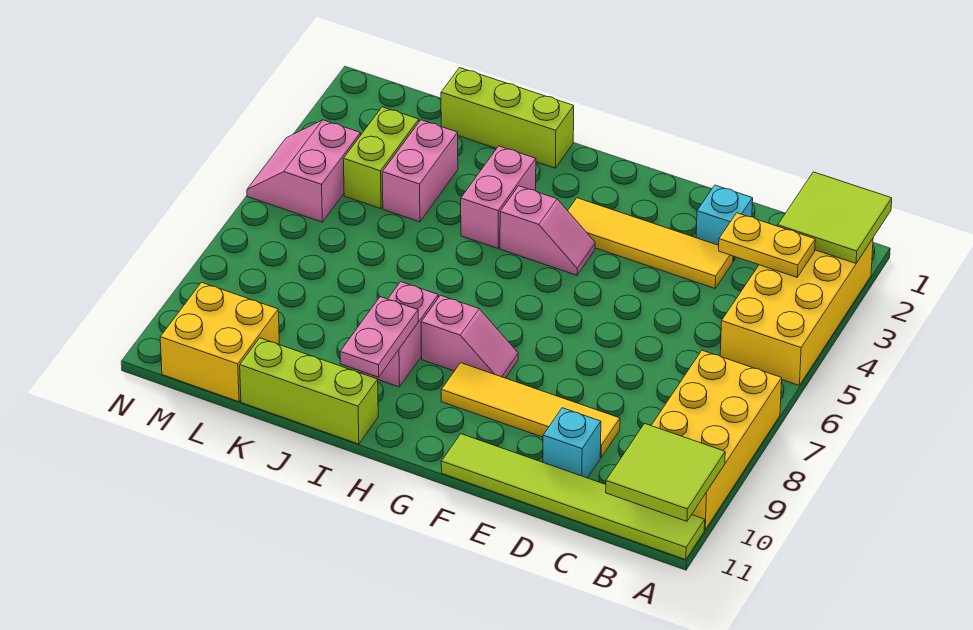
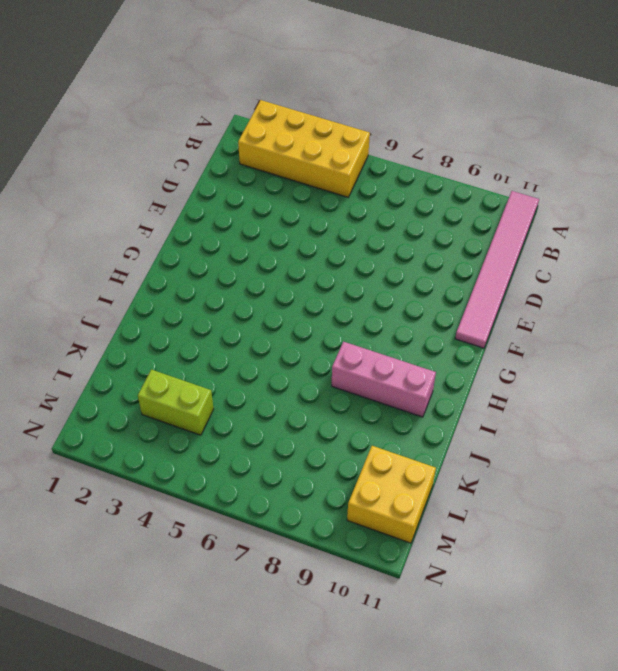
pink 1x6 tile [455,191,539,348] -> lime 1x6 tile [441,434,705,560]
pink 1x3 brick [332,342,436,417] -> pink 1x2 brick [362,282,438,387]
none -> yellow 2x4 brick [651,350,782,530]
none -> cyan 1x1 brick [696,185,753,261]
none -> yellow 1x4 tile [568,198,733,288]

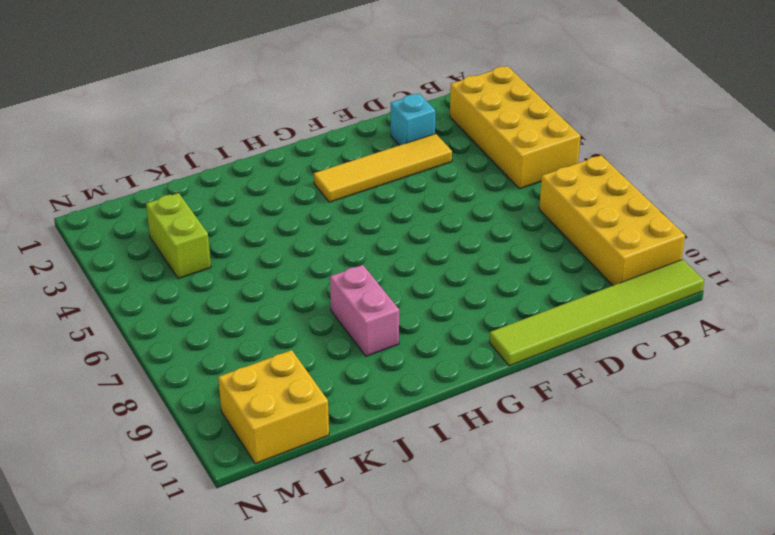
none -> yellow 1x4 tile [441,363,620,457]
none -> cyan 1x1 brick [543,408,601,478]
none -> pink 1x2 slope [500,186,595,275]

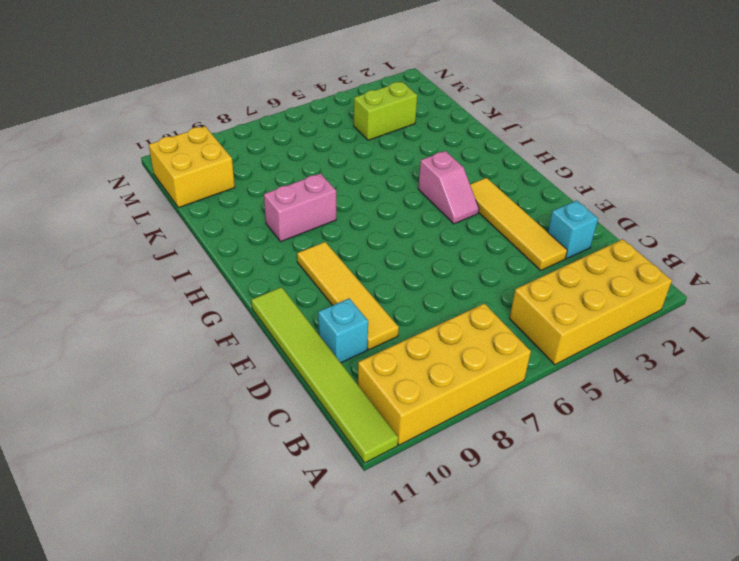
none -> pink 1x2 slope [421,295,518,378]
none -> lime 1x3 brick [441,68,574,168]
none -> pink 1x2 brick [461,146,536,248]

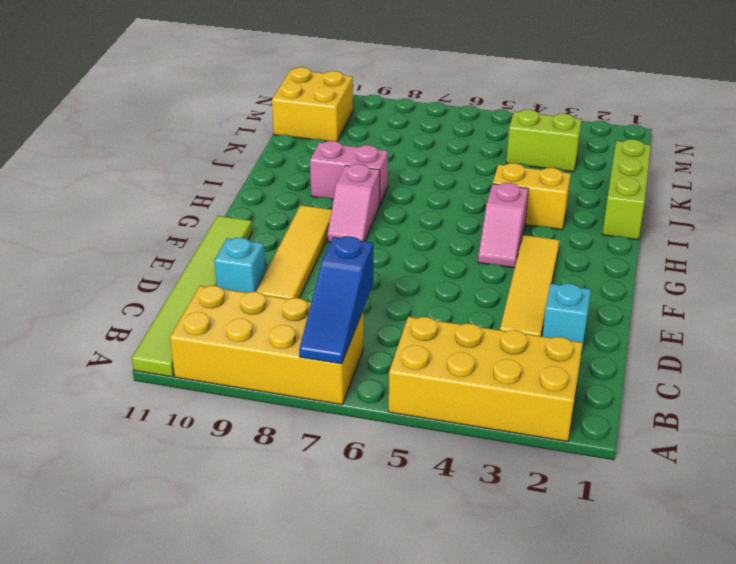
blue 1x3 slope [299,236,373,364] -> none
yellow 1x2 brick [493,163,571,230] -> pink 1x2 brick [461,146,536,248]
none -> lime 1x3 brick [240,338,378,444]
none -> pink 1x2 brick [382,120,458,222]
none -> pink 2x2 slope [247,120,361,222]

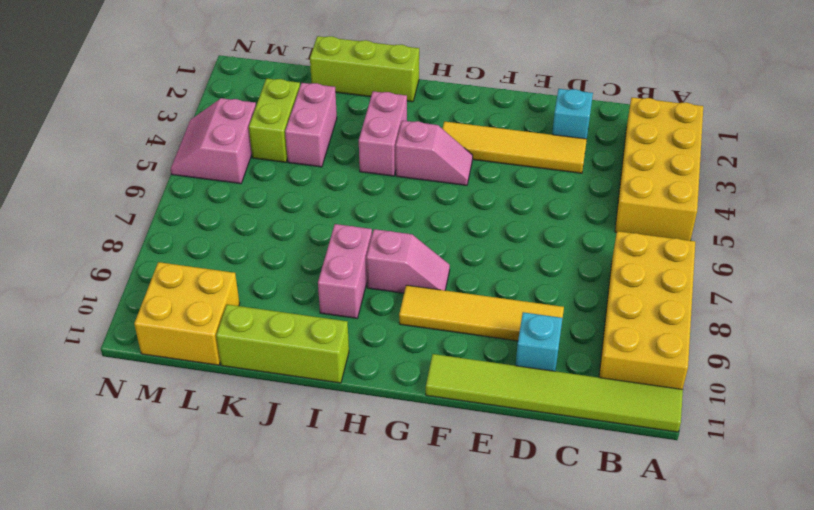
none -> lime 2x2 tile [778,172,892,263]
none -> lime 2x2 tile [606,424,725,521]
none -> yellow 1x2 plate [719,213,815,277]

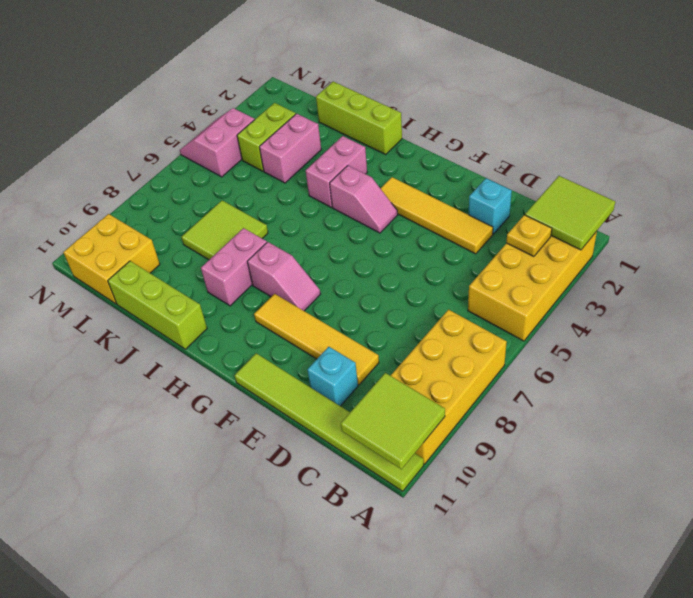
yellow 1x1 plate [506,215,552,257] -> yellow 1x2 plate [719,213,815,277]
lime 2x2 tile [181,201,268,260] -> none
none -> pink 1x2 plate [340,297,418,377]

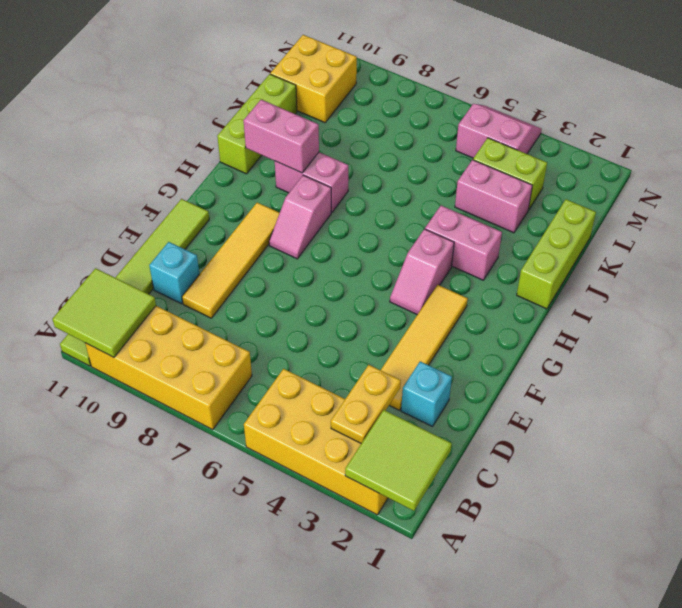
pink 1x2 brick [243,100,319,173] -> pink 1x2 plate [340,297,418,377]

